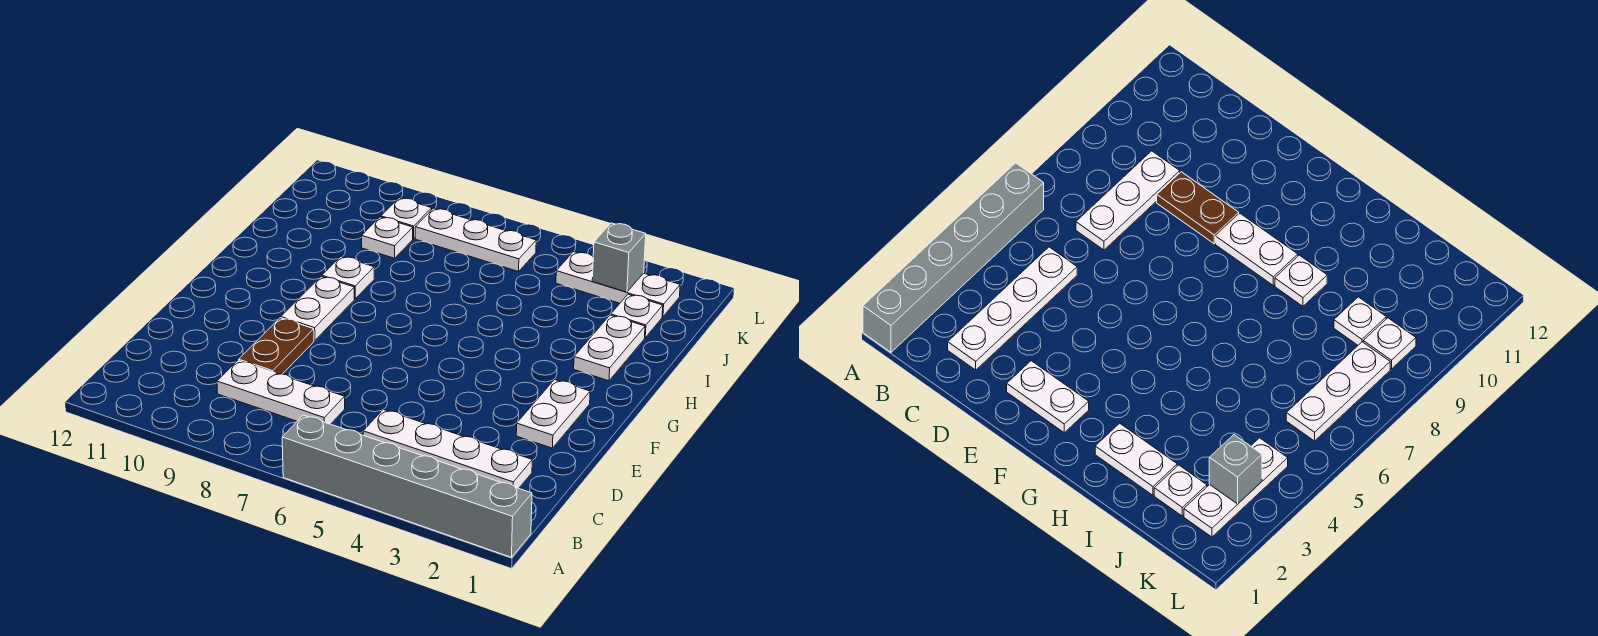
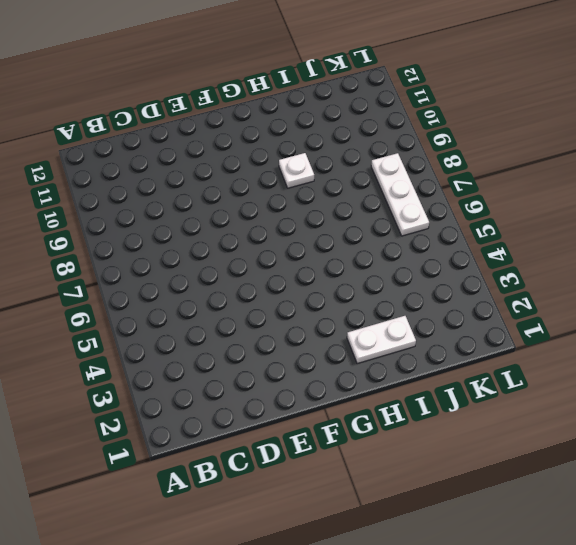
none -> grey 1x6 brick [282,415,532,557]
none -> white 1x4 plate [363,409,532,488]
none -> white 1x3 plate [217,360,345,424]

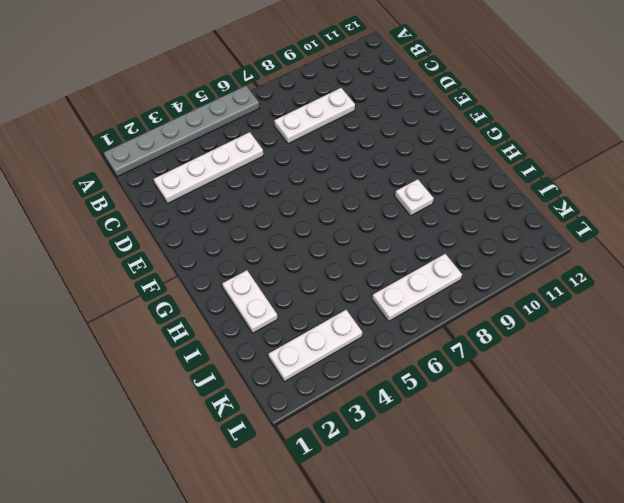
grey 1x6 plate [104,86,259,177] -> grey 1x6 brick [282,415,532,557]
none -> brown 1x2 plate [239,318,314,374]
none -> white 1x2 plate [516,380,590,448]
none -> white 1x2 plate [281,276,354,340]

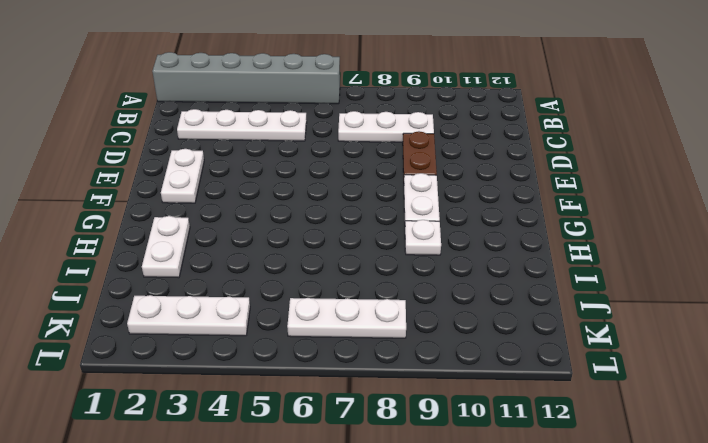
none -> white 1x1 plate [611,294,663,338]
none -> white 1x1 plate [362,217,413,258]
none -> white 1x1 plate [381,198,432,239]

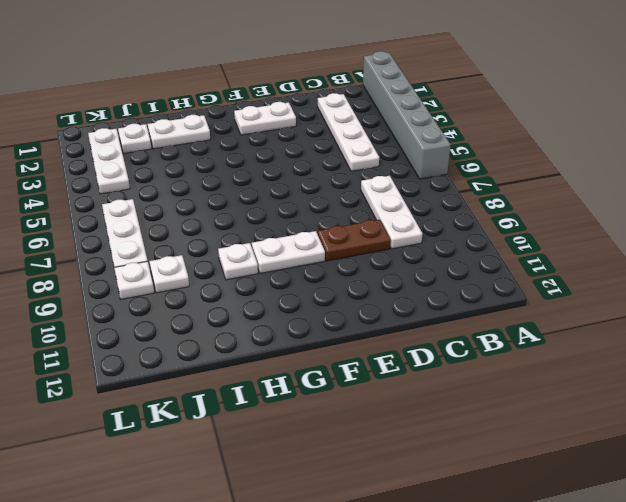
none -> grey 1x1 brick [592,223,646,292]

